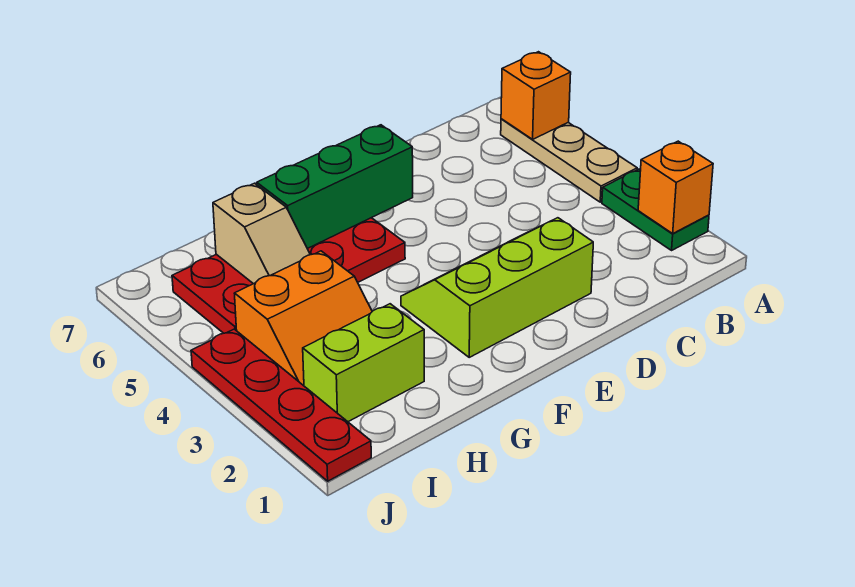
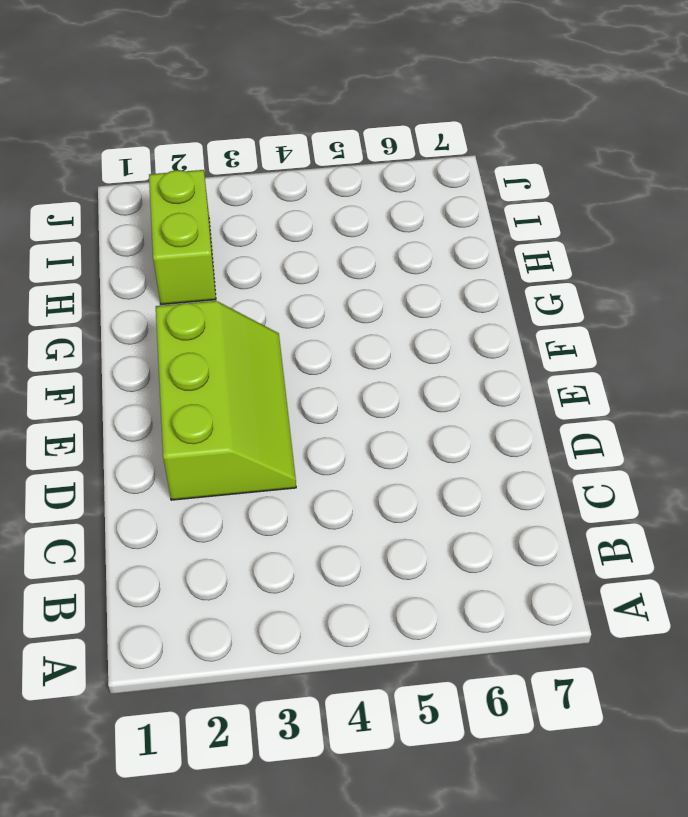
none -> green 1x2 plate [602,169,709,250]
none -> tan 1x3 plate [501,119,637,202]

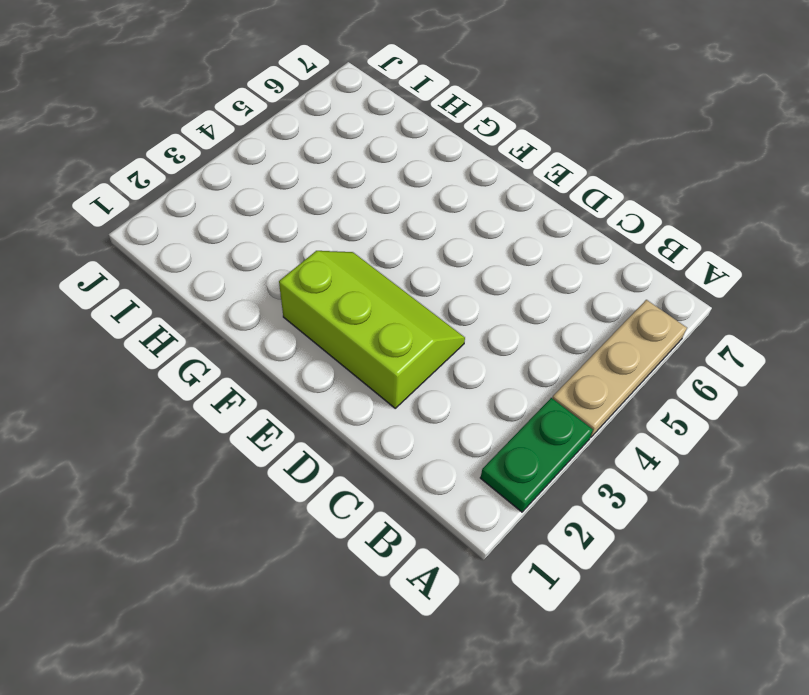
none -> red 2x4 plate [172,218,405,333]
none -> lime 1x2 brick [303,304,424,422]

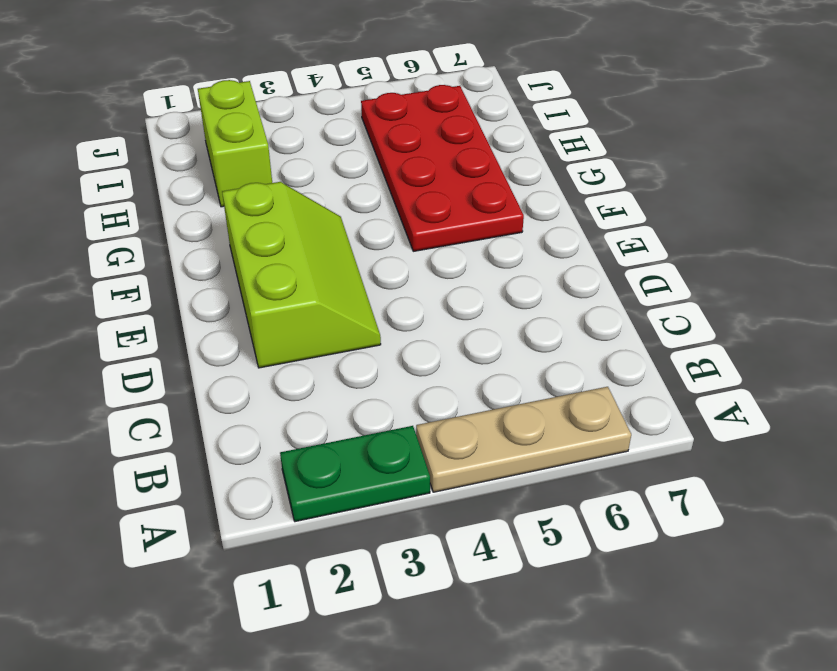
none -> orange 2x2 slope [234,251,372,386]
none -> red 1x4 plate [191,329,371,481]

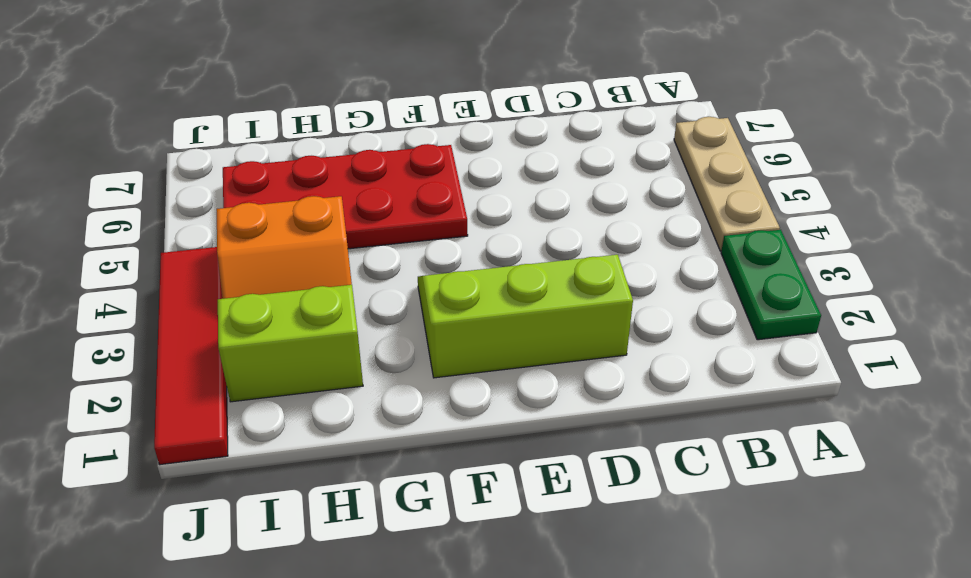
red 1x4 tile [154,247,228,465] -> red 1x4 plate [191,329,371,481]
none -> orange 1x1 brick [638,141,713,233]
none -> orange 1x1 brick [501,52,571,139]

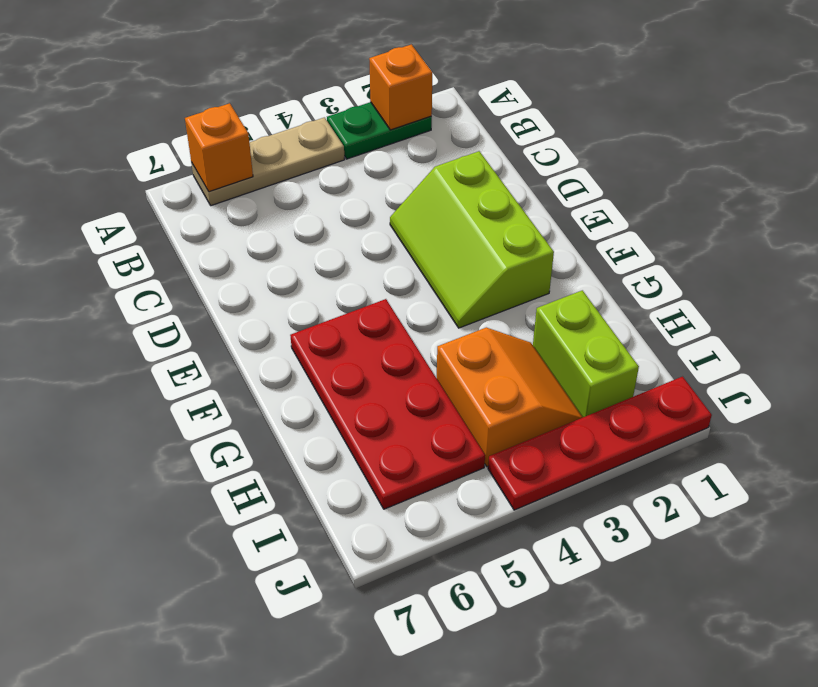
none -> green 1x3 brick [257,125,413,249]
none -> tan 1x2 slope [213,183,310,284]

